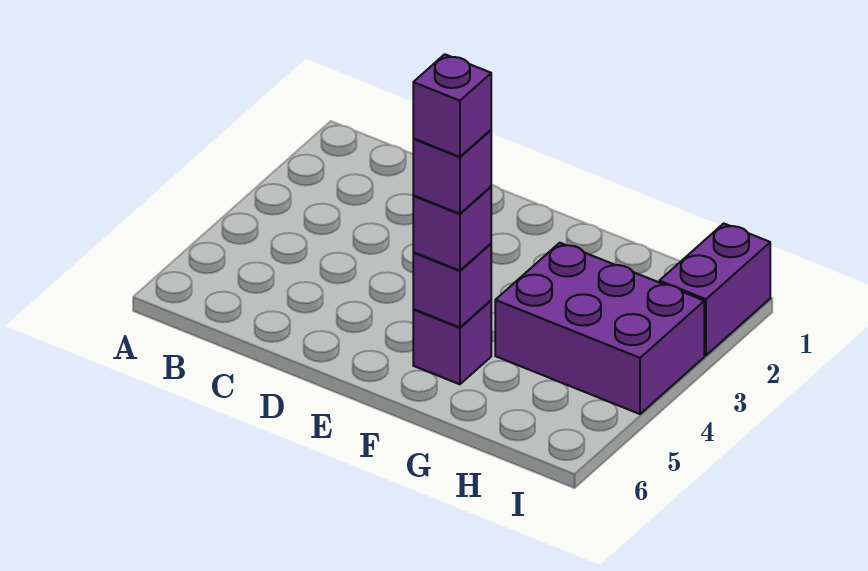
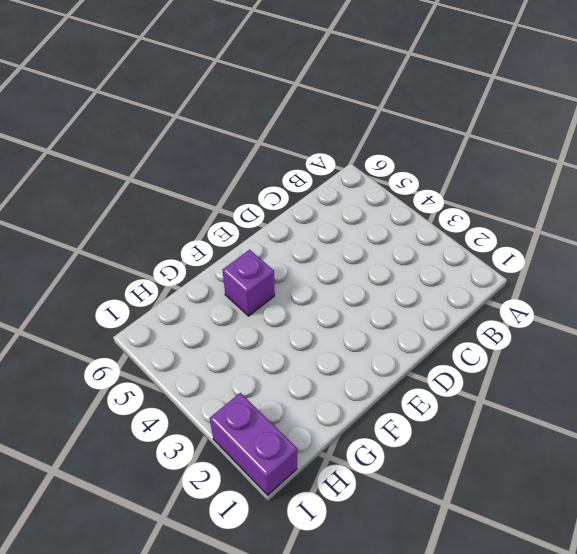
none -> purple 2x3 brick [495,243,704,414]
none -> purple 1x1 brick [413,244,491,327]

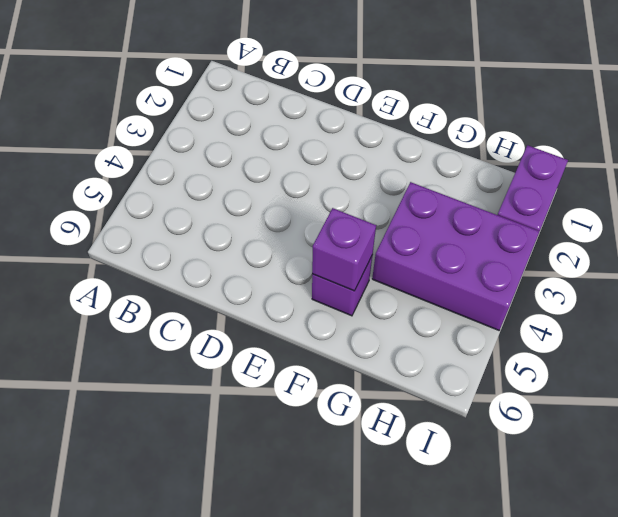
none -> purple 1x1 brick [413,187,491,271]
none -> purple 1x1 brick [413,130,491,214]

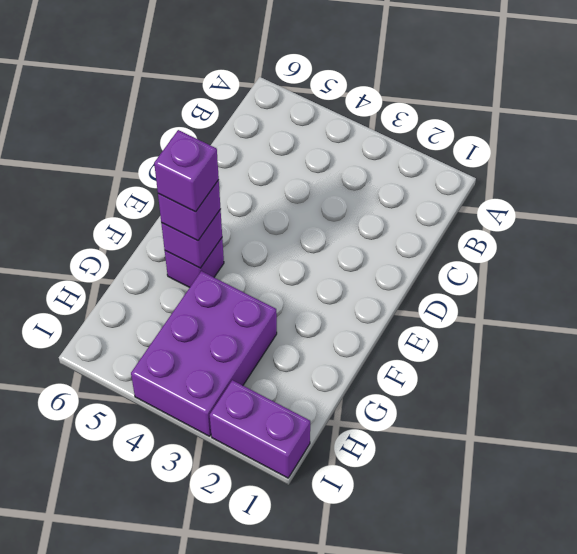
none -> purple 1x1 brick [413,54,491,157]

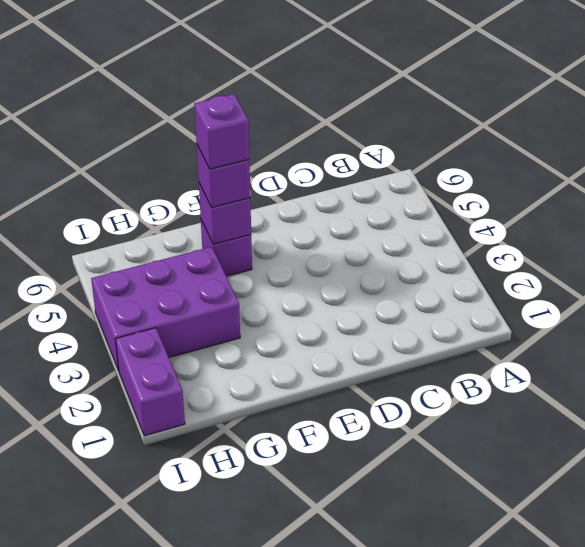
none -> purple 1x1 brick [413,54,491,157]

